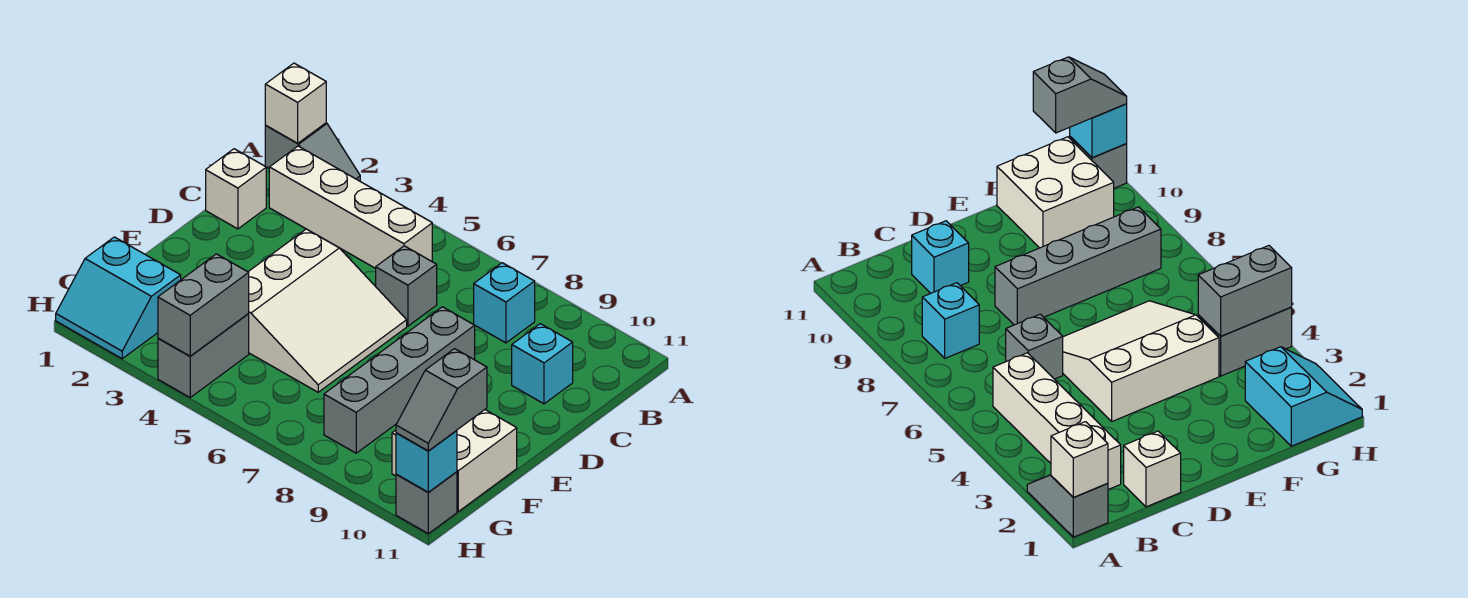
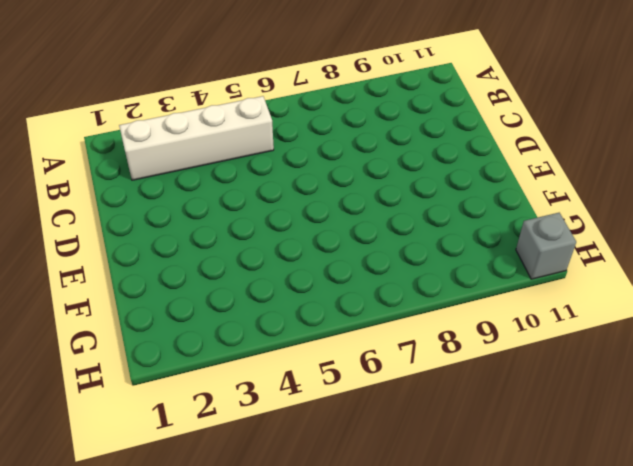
none -> grey 1x2 slope [265,123,360,181]
none -> cyan 1x1 brick [474,263,535,343]
none -> white 1x1 brick [206,149,266,229]

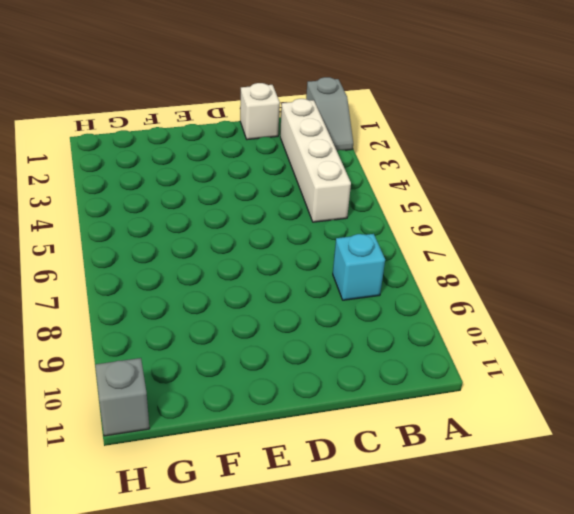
none -> grey 1x1 brick [376,246,437,326]
none -> cyan 1x1 brick [512,324,573,404]
none -> white 3x3 slope [248,229,407,392]

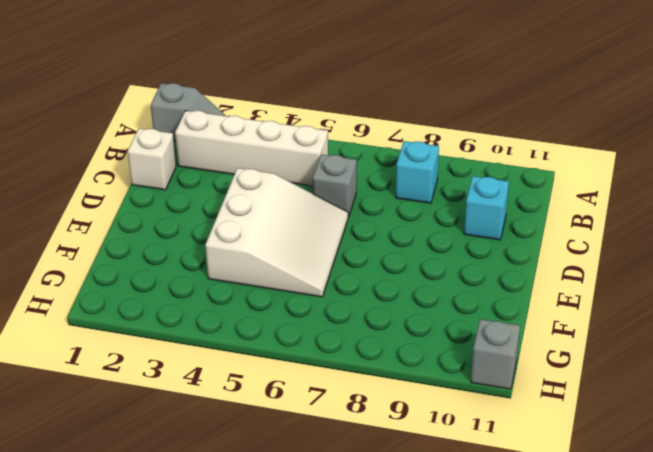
none -> grey 1x4 brick [324,307,475,453]
none -> white 2x2 brick [392,410,517,511]
none -> cyan 2x2 slope [56,237,181,359]

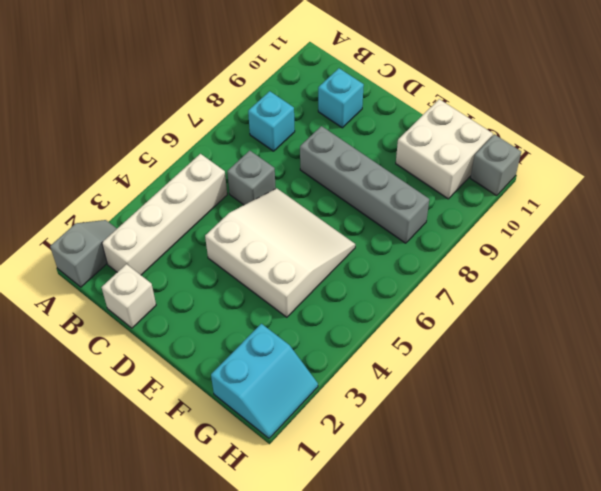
none -> grey 1x2 brick [158,314,249,397]
none -> white 1x1 brick [265,63,326,143]
none -> grey 1x2 brick [158,254,249,356]

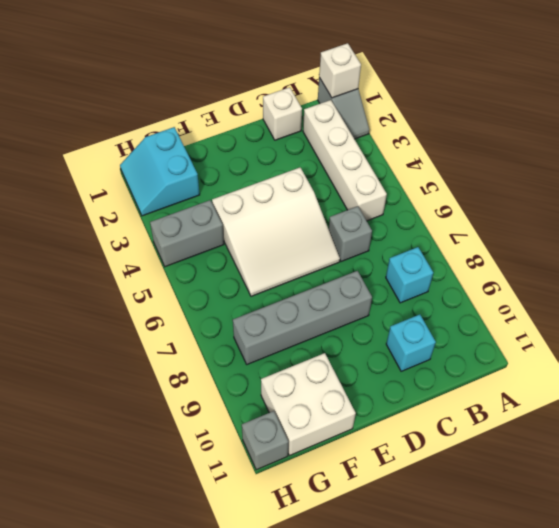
none -> grey 1x2 brick [158,254,249,356]
none -> cyan 1x1 brick [396,430,457,492]
none -> grey 1x2 slope [396,349,487,451]

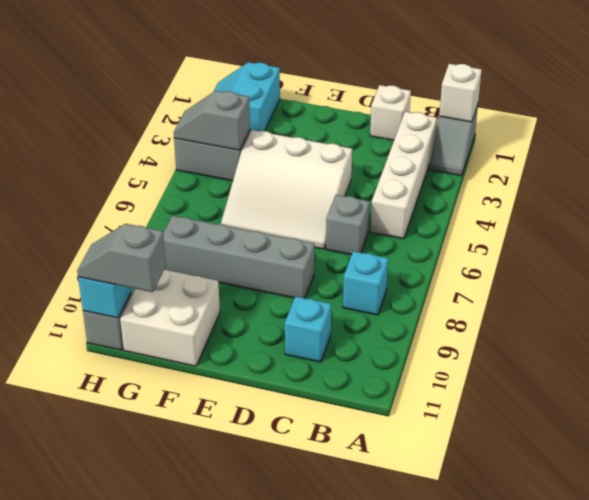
grey 1x2 slope [174,91,250,150] -> grey 1x2 brick [158,254,249,356]

